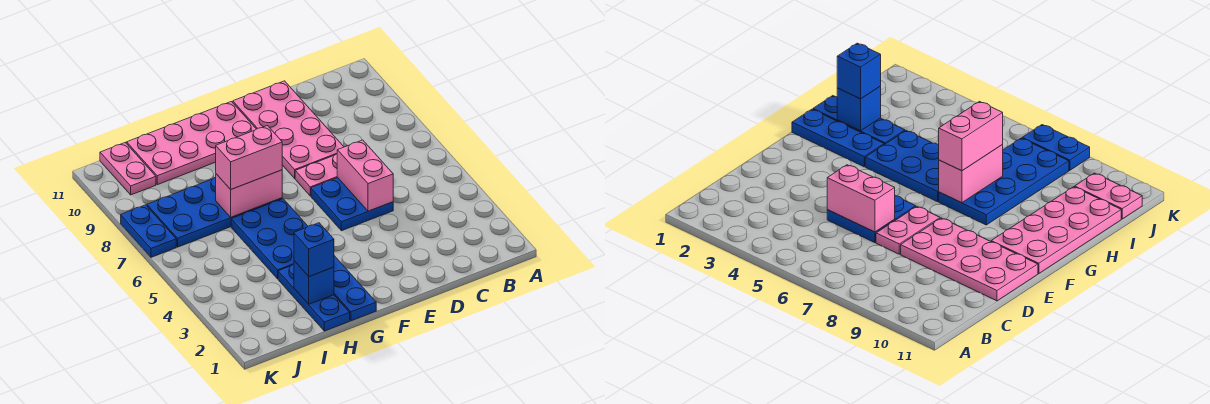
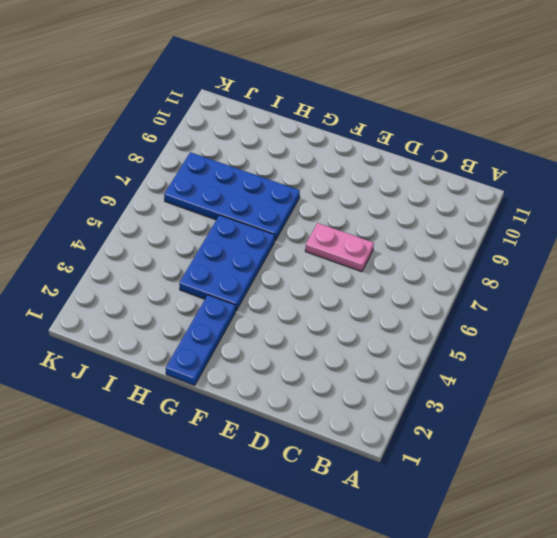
none -> blue 2x2 plate [311,178,393,231]
none -> pink 2x4 plate [233,81,344,178]
none -> pink 2x4 plate [127,102,256,185]

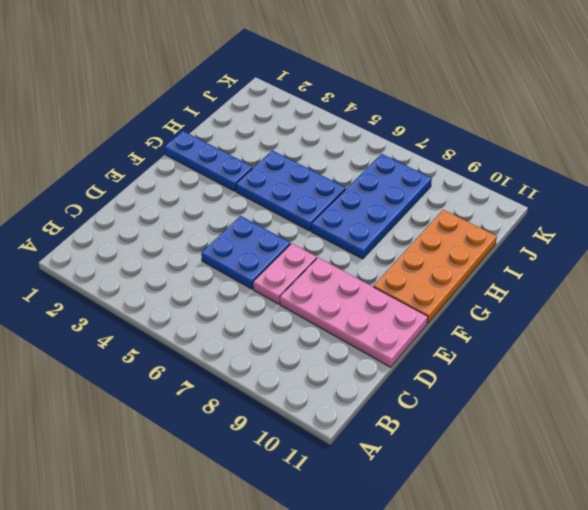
orange 2x4 plate [373,210,497,324] -> pink 2x4 plate [127,102,256,185]
none -> blue 1x3 plate [278,264,350,331]
none -> pink 1x2 plate [100,143,156,195]
none -> blue 1x2 plate [121,205,176,257]

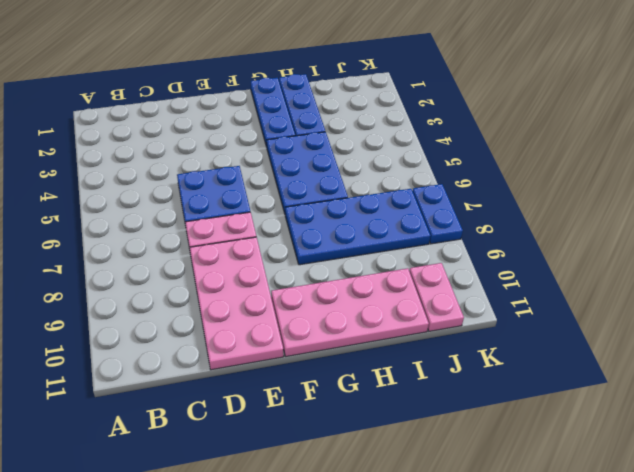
none -> pink 1x2 brick [337,140,393,211]
none -> pink 1x2 brick [216,170,282,217]
none -> blue 1x1 brick [294,261,334,304]

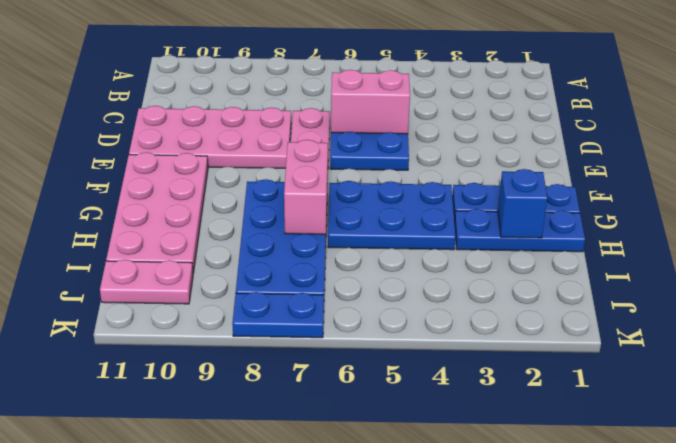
none -> pink 1x2 brick [216,126,282,189]
none -> blue 1x1 brick [294,223,334,276]

